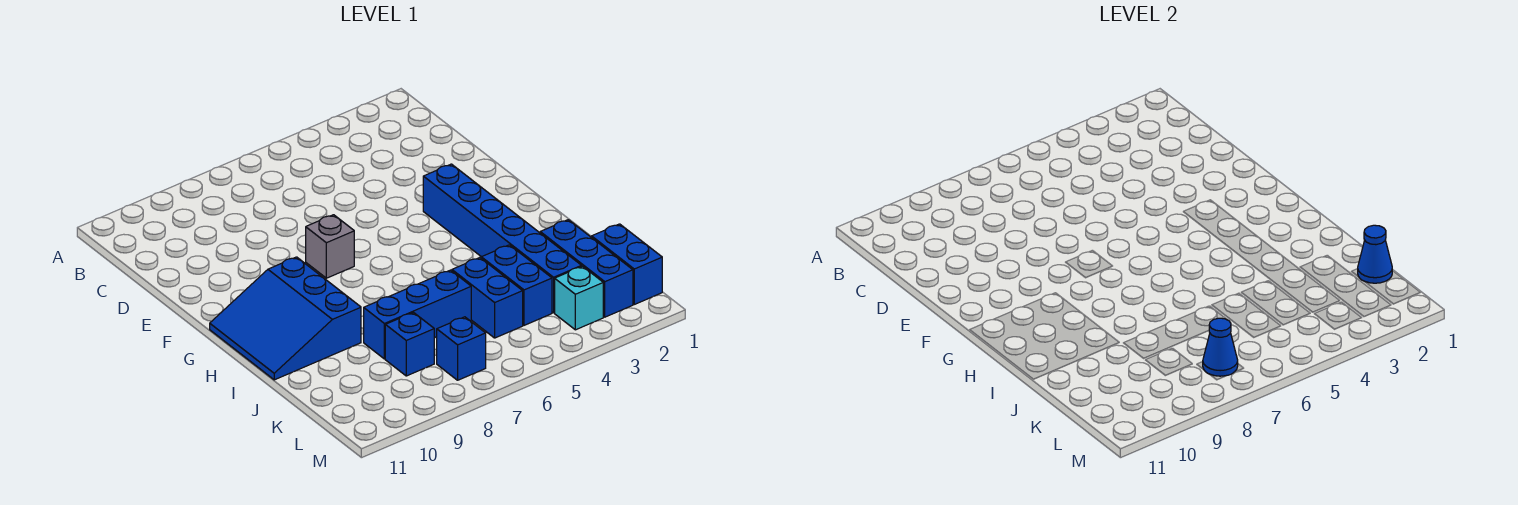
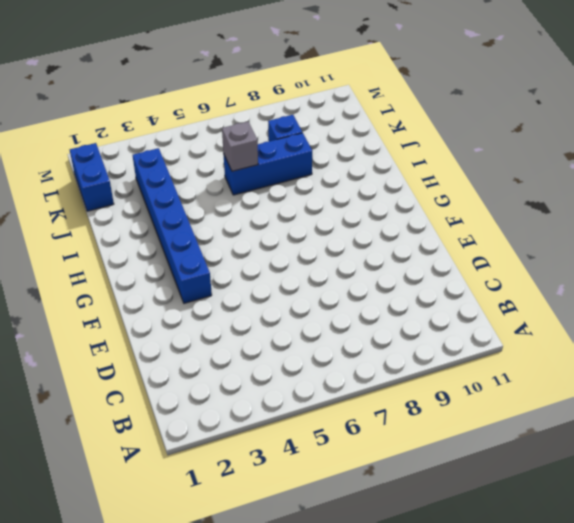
grey 1x1 brick [222,122,258,171] -> grey 1x1 brick moved to [306,215,354,278]
none -> blue 3x3 slope [210,257,361,380]
none -> blue 1x3 brick [540,220,633,317]
none -> blue 1x2 brick [481,245,552,325]

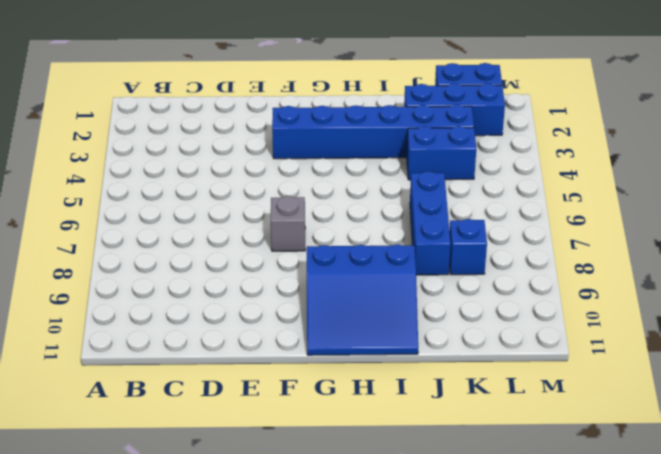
none -> blue 1x2 brick [452,258,523,338]
none -> cyan 1x1 brick [555,266,603,330]
none -> blue 1x1 brick [437,317,486,380]

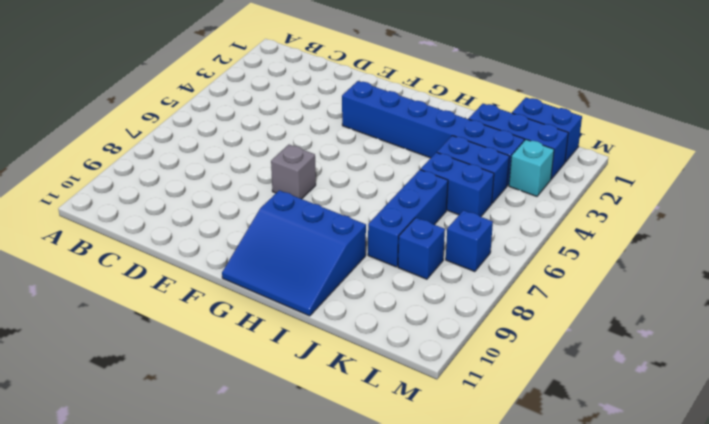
none -> blue 1x1 cone [1358,225,1392,283]
none -> blue 1x1 cone [1203,318,1238,376]

